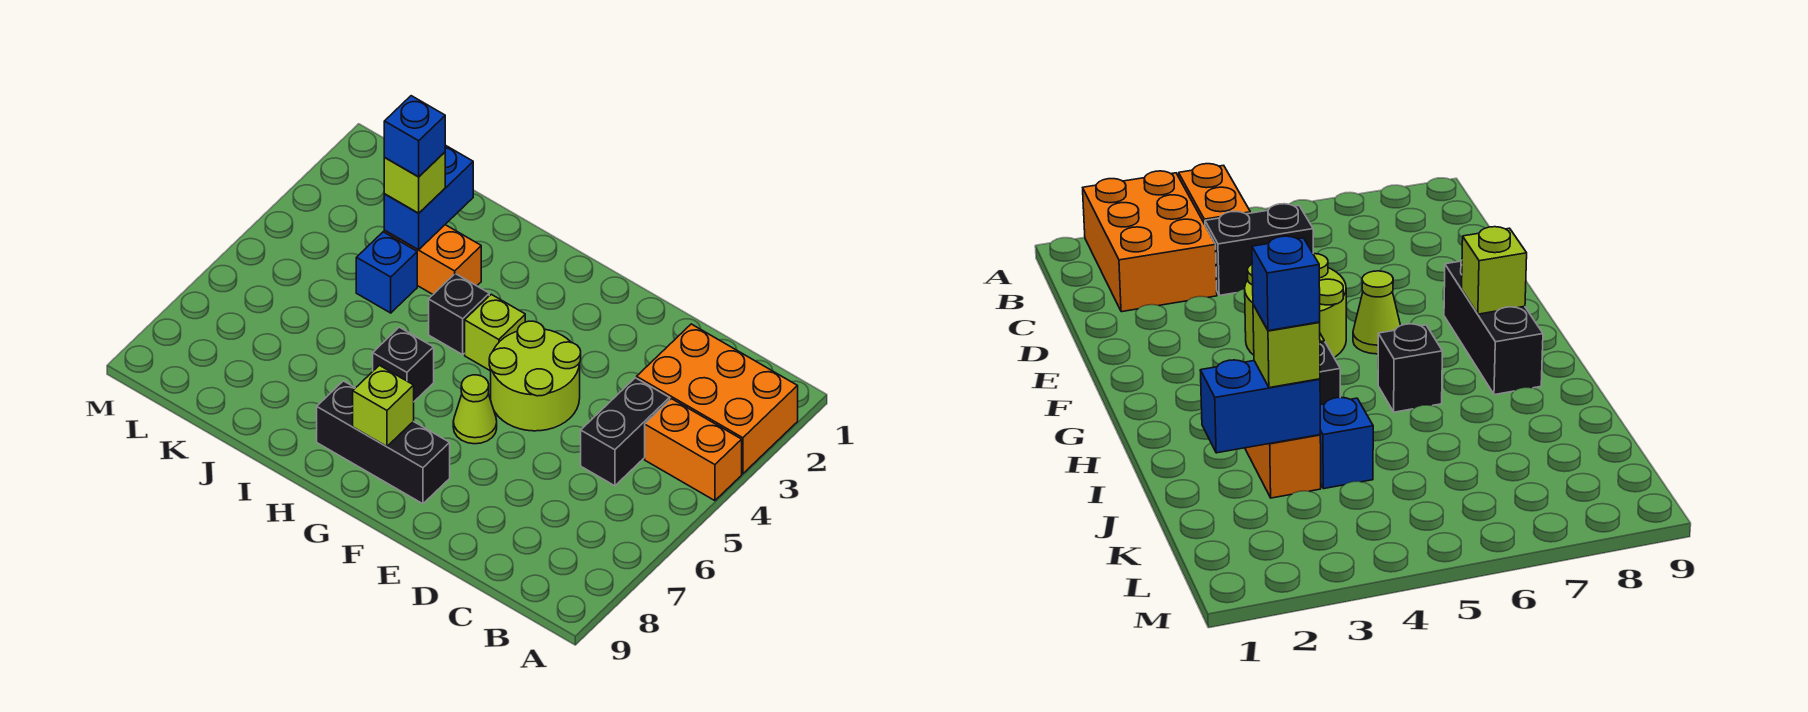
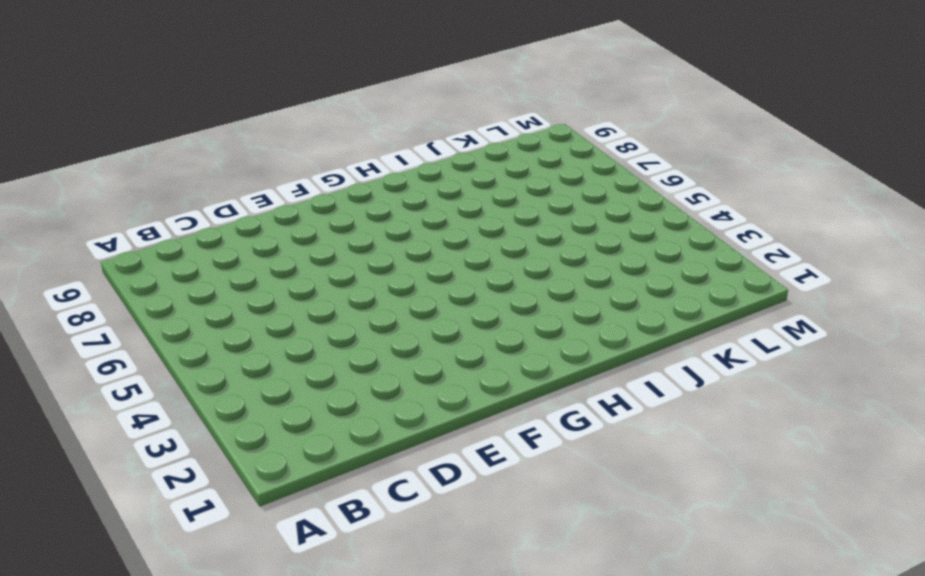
none -> orange 2x3 brick [637,324,798,474]
none -> orange 1x2 brick [645,399,742,501]
none -> black 1x2 brick [581,378,670,486]

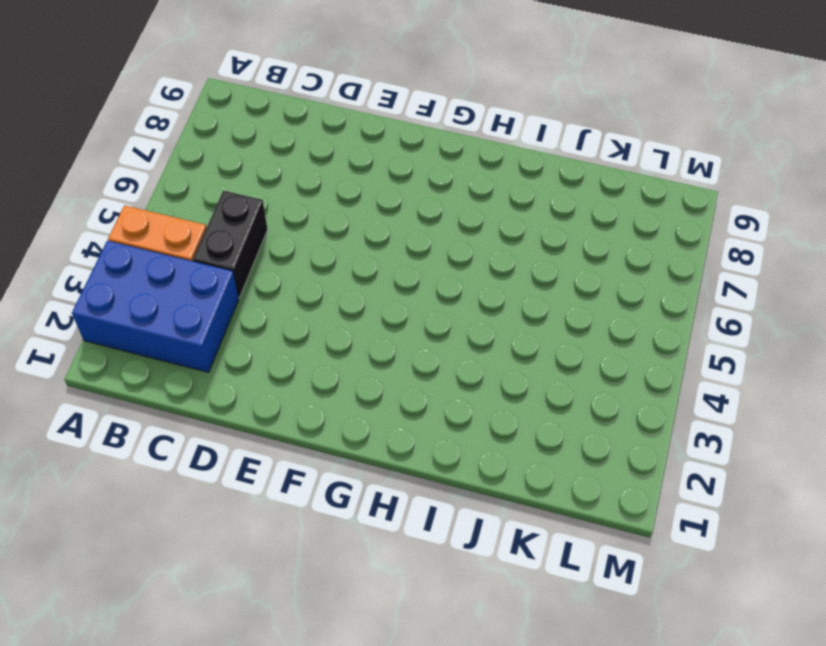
blue 2x3 brick [72,241,239,372] -> orange 2x3 brick [637,324,798,474]
none -> lime 2x2 round brick [489,321,581,431]
none -> lime 1x1 cone [453,375,497,444]
none -> black 1x3 brick [317,381,450,504]

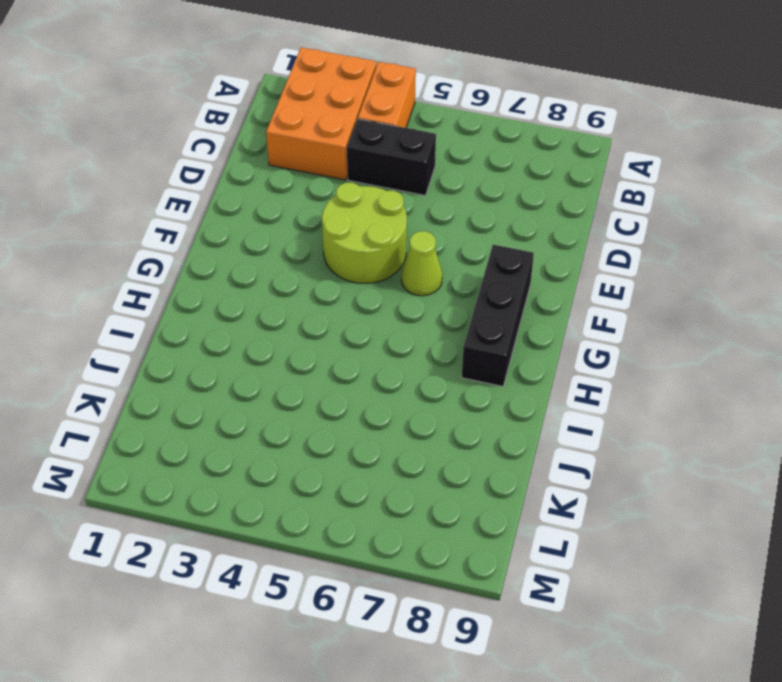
none -> lime 1x1 brick [465,294,525,371]
none -> black 1x1 brick [429,274,489,355]
none -> black 1x1 brick [373,327,434,401]

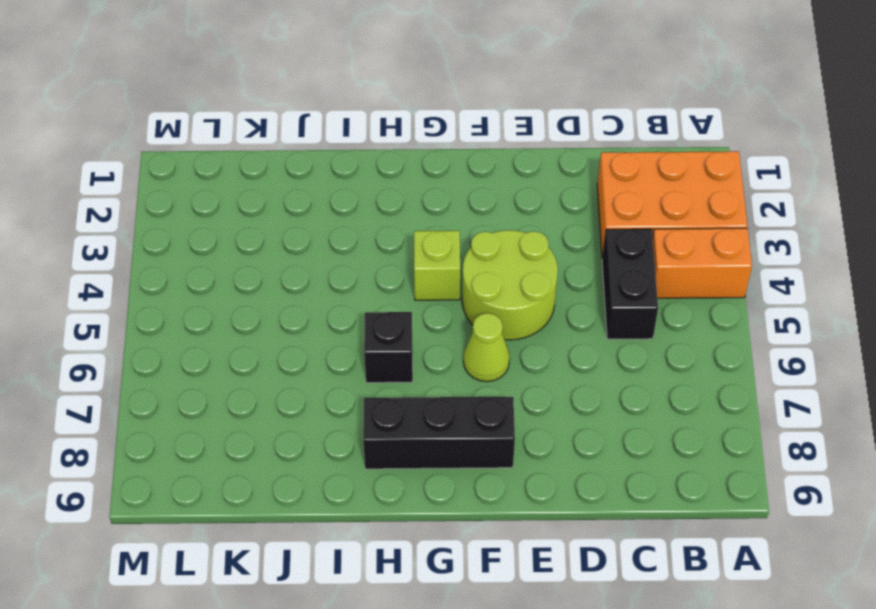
none -> black 1x1 brick [429,274,489,355]
none -> orange 1x2 brick [384,225,481,294]
none -> blue 1x1 brick [356,232,417,313]

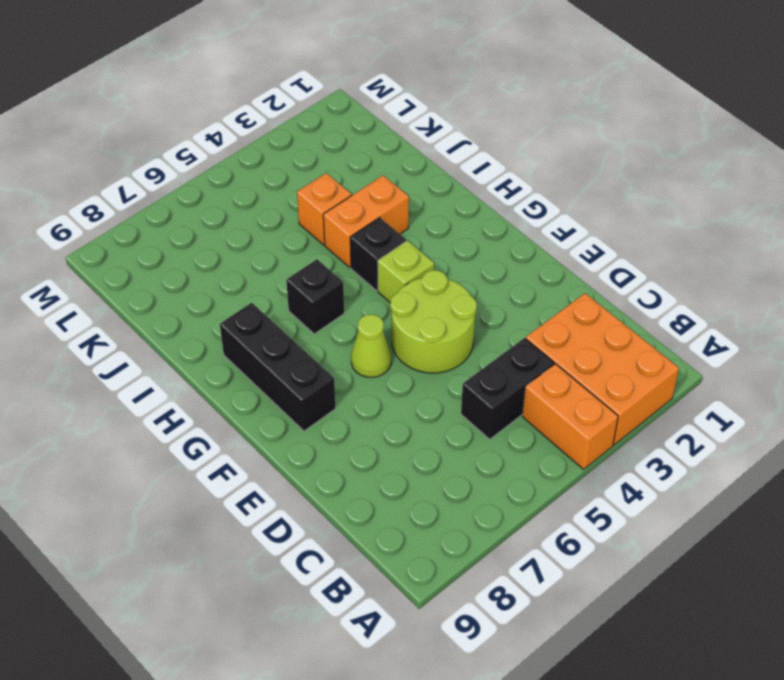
orange 1x2 brick [323,175,409,268] -> orange 1x2 brick turned to [384,225,481,294]
orange 1x1 brick [297,173,352,245] -> blue 1x1 brick [356,232,417,313]
none -> lime 1x1 brick [353,365,414,447]
none -> blue 1x2 brick [384,145,473,250]
none -> lime 1x1 brick [384,152,445,213]

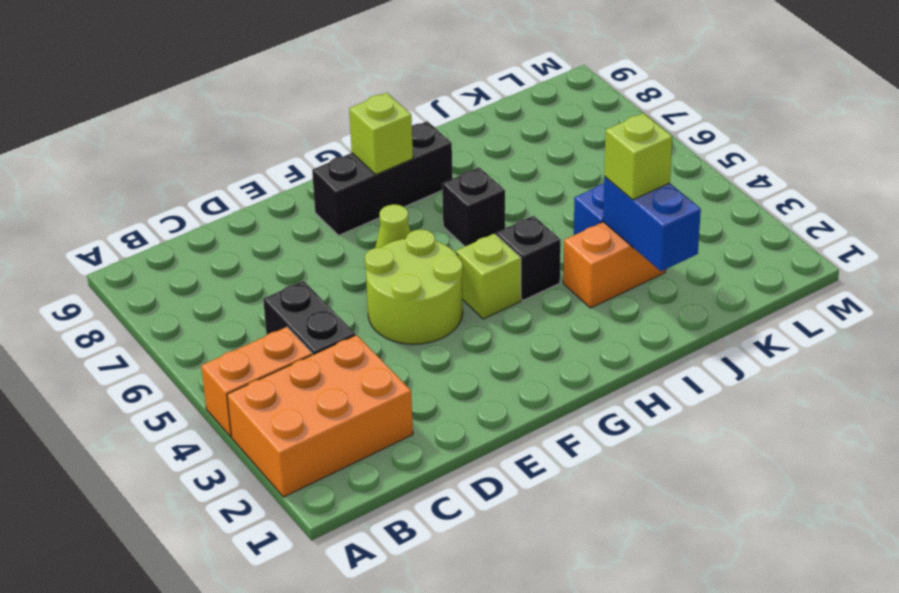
none -> blue 1x1 brick [384,96,445,177]

